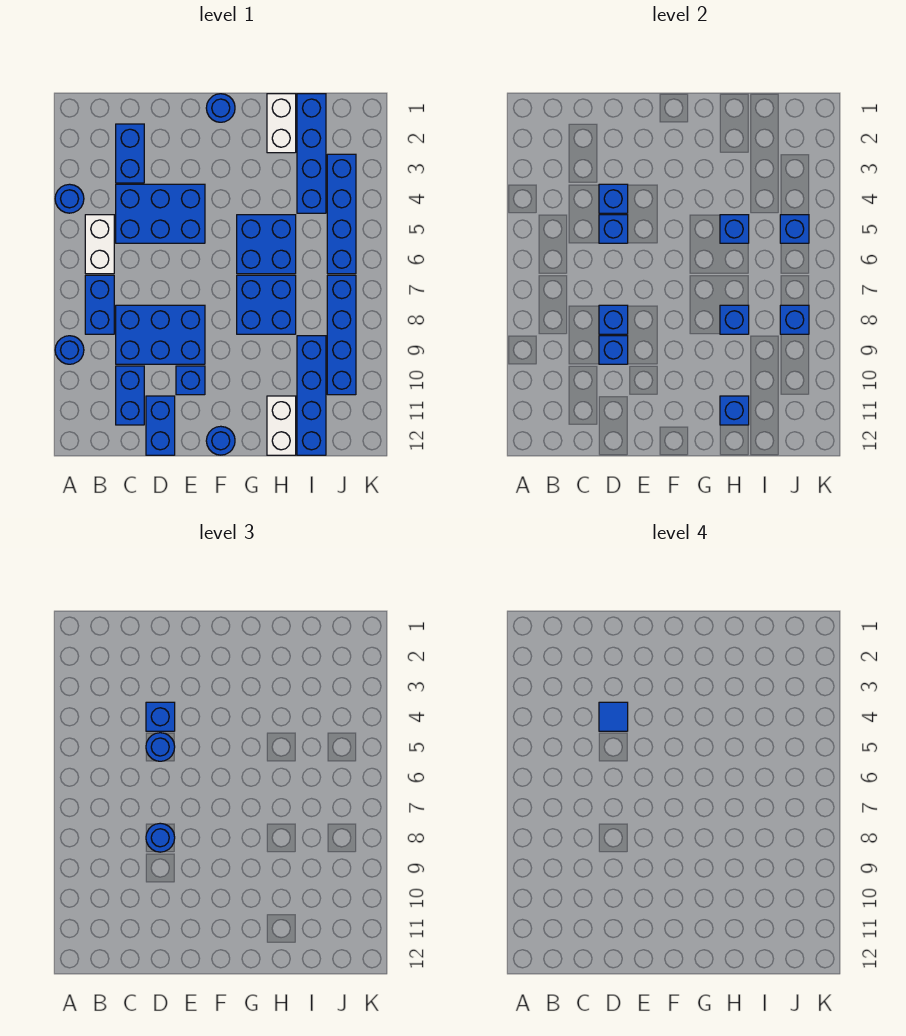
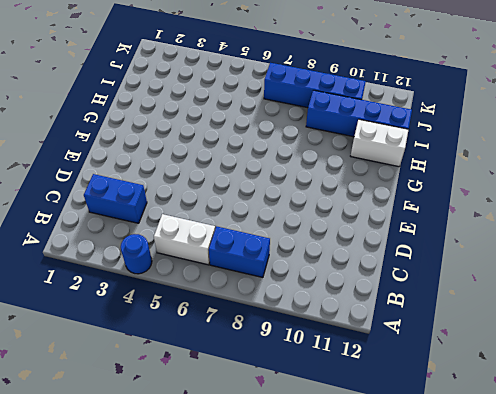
none -> blue 1x1 round brick [55,336,84,364]
none -> blue 2x3 brick [116,184,205,243]
none -> blue 2x3 brick [116,305,205,364]
none -> blue 1x2 brick [116,366,144,425]

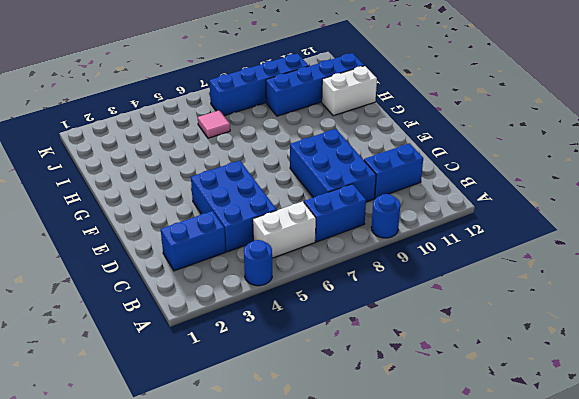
pink 1x1 tile [198,110,230,138] -> none
none -> blue 1x2 brick [146,396,175,455]
none -> blue 1x1 brick [176,366,205,395]
none -> blue 1x1 round brick [206,94,235,122]
none -> blue 1x1 round brick [206,426,235,455]

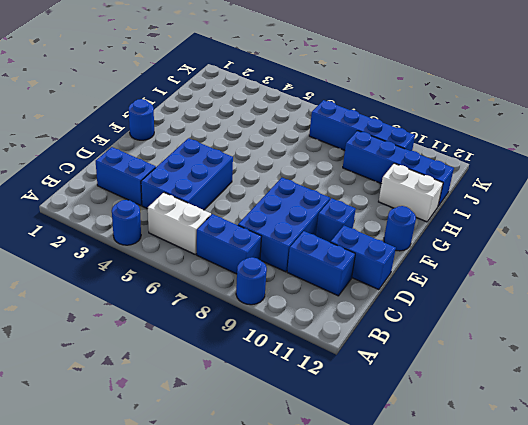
none -> blue 2x2 brick [237,215,296,274]
none -> blue 2x2 brick [237,275,296,334]
none -> white 1x2 brick [267,94,296,153]
none -> blue 1x4 brick [297,94,326,213]

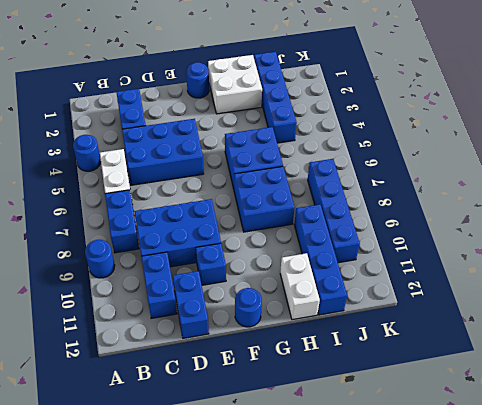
white 2x2 brick [208,55,262,114] -> white 1x2 brick [267,94,296,153]
none -> blue 1x4 brick [327,154,356,274]
none -> blue 1x1 brick [599,184,628,213]
none -> blue 1x1 brick [599,215,628,243]
none -> blue 1x1 brick [599,305,628,334]

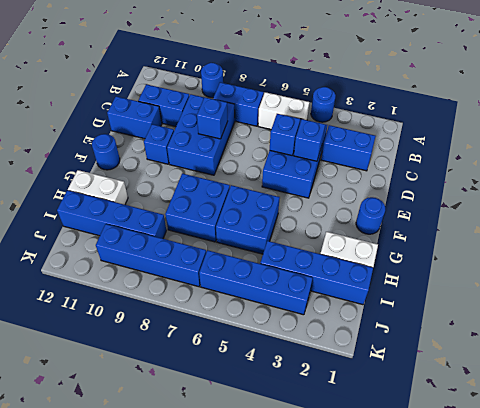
none -> blue 1x1 brick [599,336,628,364]
none -> blue 1x1 brick [720,215,749,243]
none -> blue 1x1 brick [720,305,749,334]
none -> blue 1x1 brick [720,396,749,425]

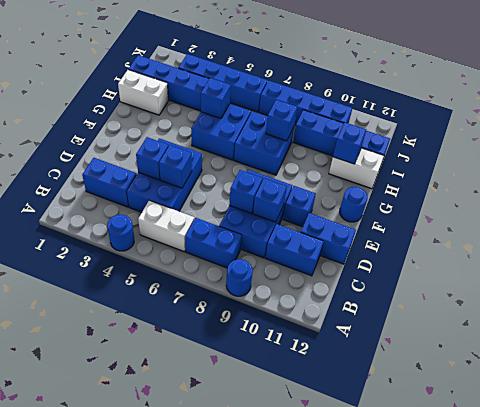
none -> blue 1x1 round brick [206,94,235,122]
none -> blue 1x1 brick [780,215,809,243]
none -> blue 1x1 brick [780,305,809,334]
none -> blue 1x1 brick [146,702,175,731]

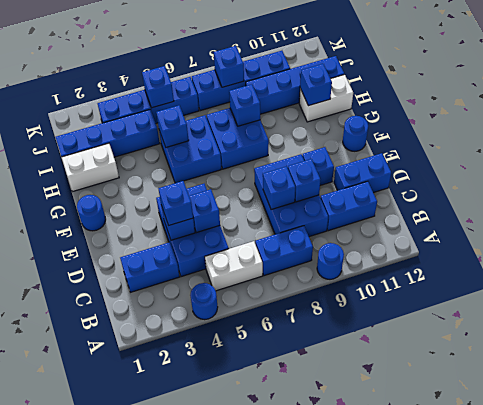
none -> blue 1x1 round brick [146,733,175,761]
none -> blue 1x1 round brick [146,823,175,852]
none -> blue 1x1 tile [599,702,628,731]

